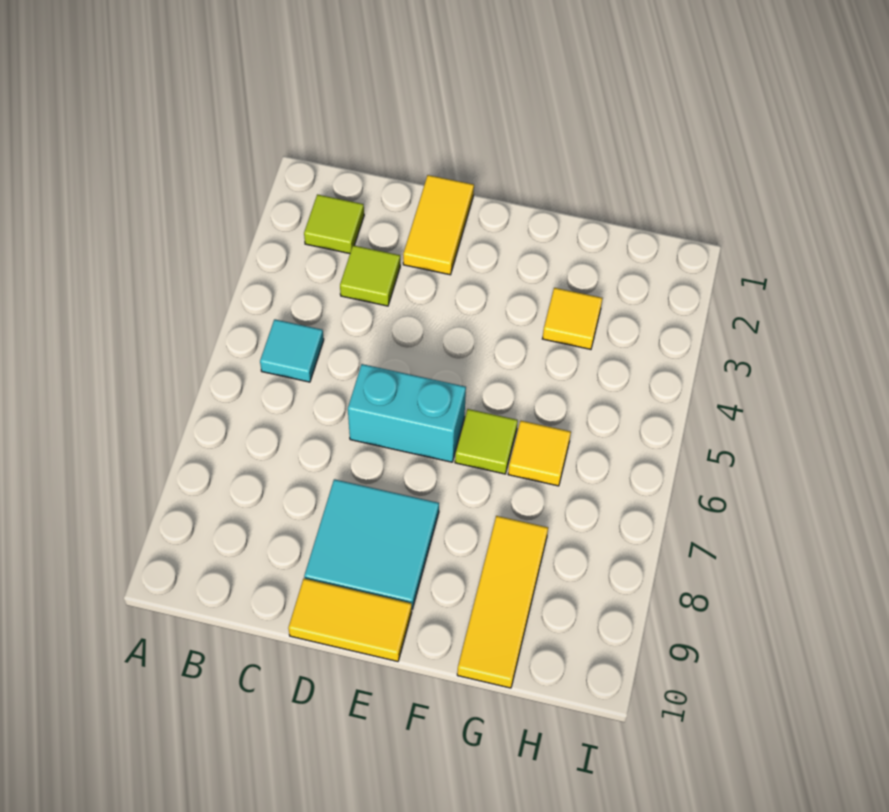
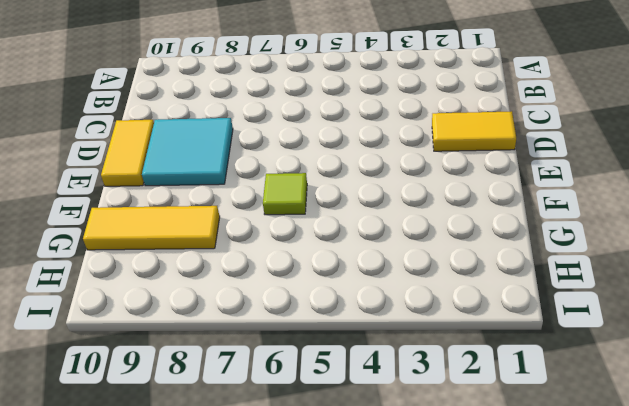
none -> lime 1x1 tile [304,194,364,254]
none -> cyan 1x1 tile [260,319,324,382]

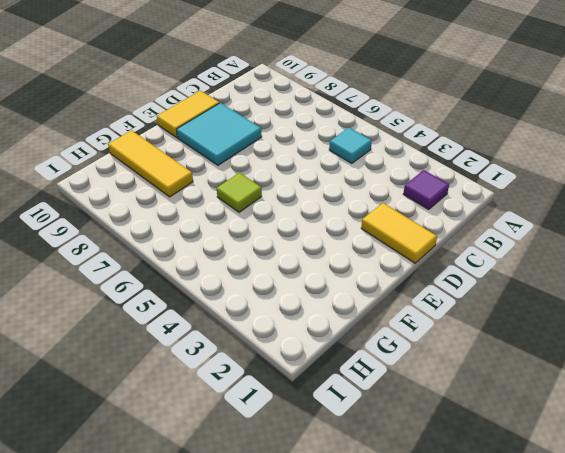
purple 1x1 tile [403,170,449,210] -> lime 1x1 tile [304,194,364,254]
none -> lime 1x1 tile [340,245,400,306]
none -> cyan 1x2 brick [348,364,466,462]

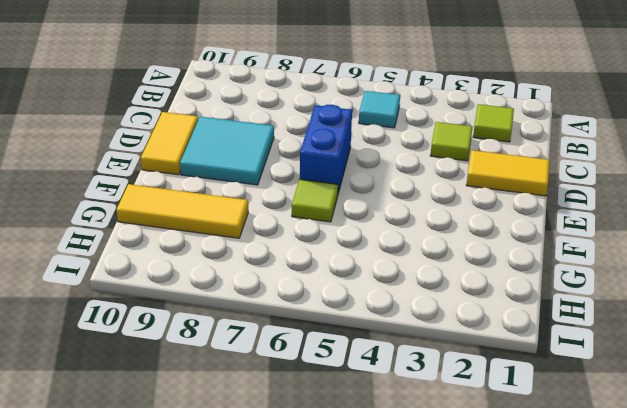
blue 1x2 brick [300,105,352,193] -> cyan 1x2 brick [348,364,466,462]
none -> yellow 1x1 tile [542,288,603,349]
none -> yellow 1x1 tile [508,421,571,486]

